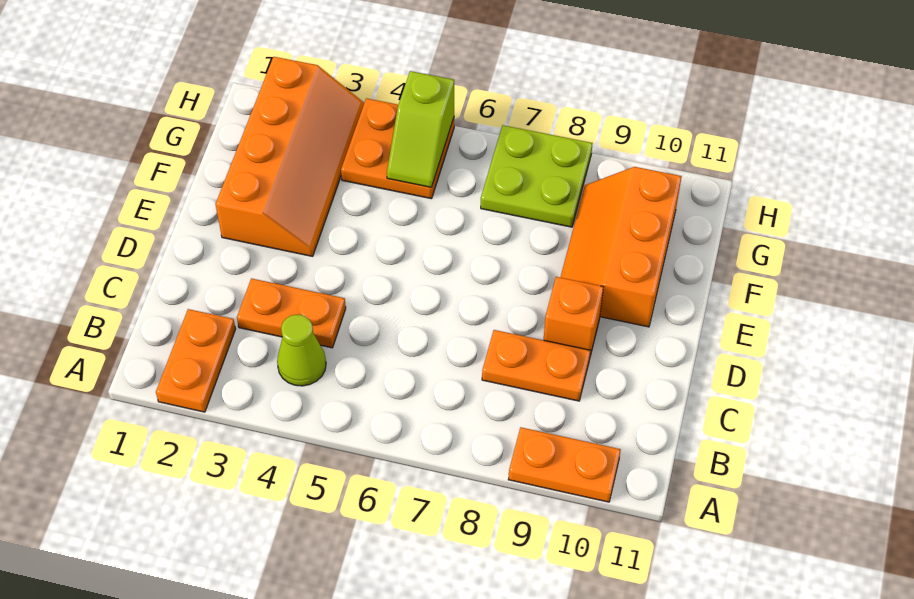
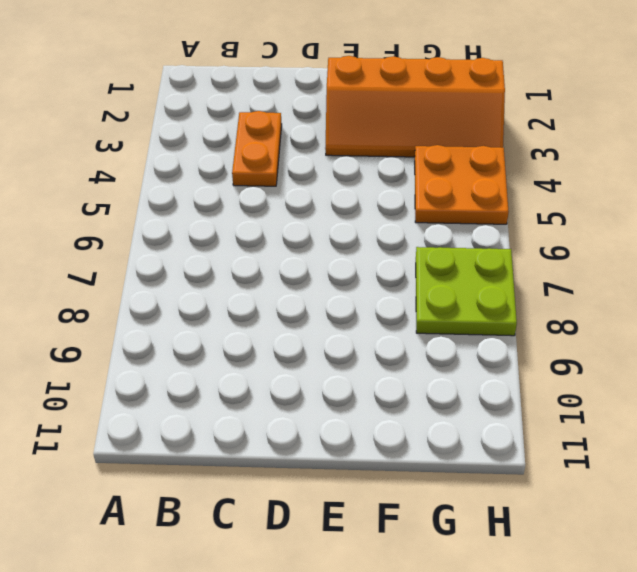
none -> orange 1x2 plate [156,309,236,412]
none -> orange 1x2 plate [508,427,621,502]

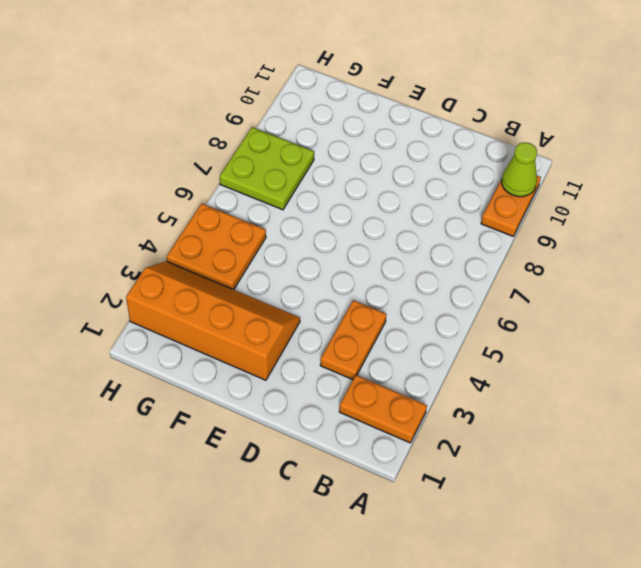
lime 1x1 cone [502,142,537,197] -> lime 1x1 cone moved to [277,315,326,386]
none -> orange 1x2 plate [482,330,591,401]
none -> orange 1x1 brick [544,277,603,356]

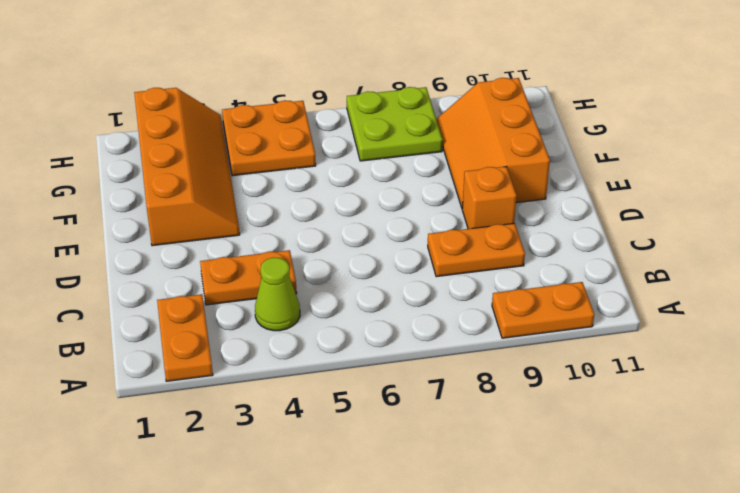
none -> lime 1x2 slope [387,71,454,187]

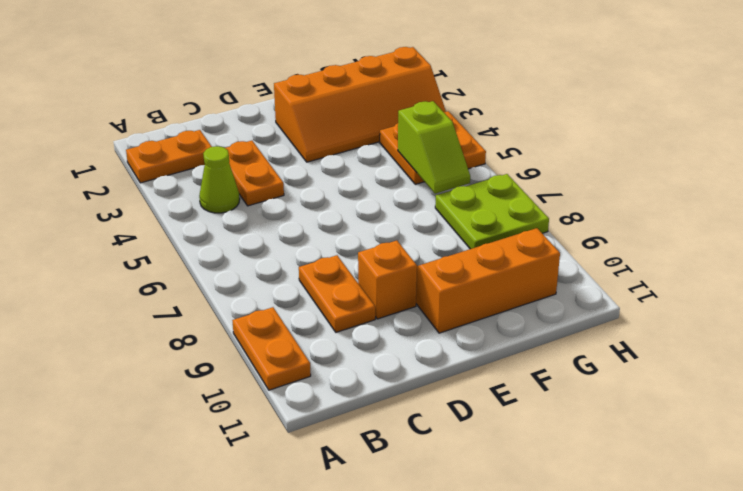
lime 1x2 slope [398,101,470,194] -> lime 1x2 slope turned to [387,71,454,187]

